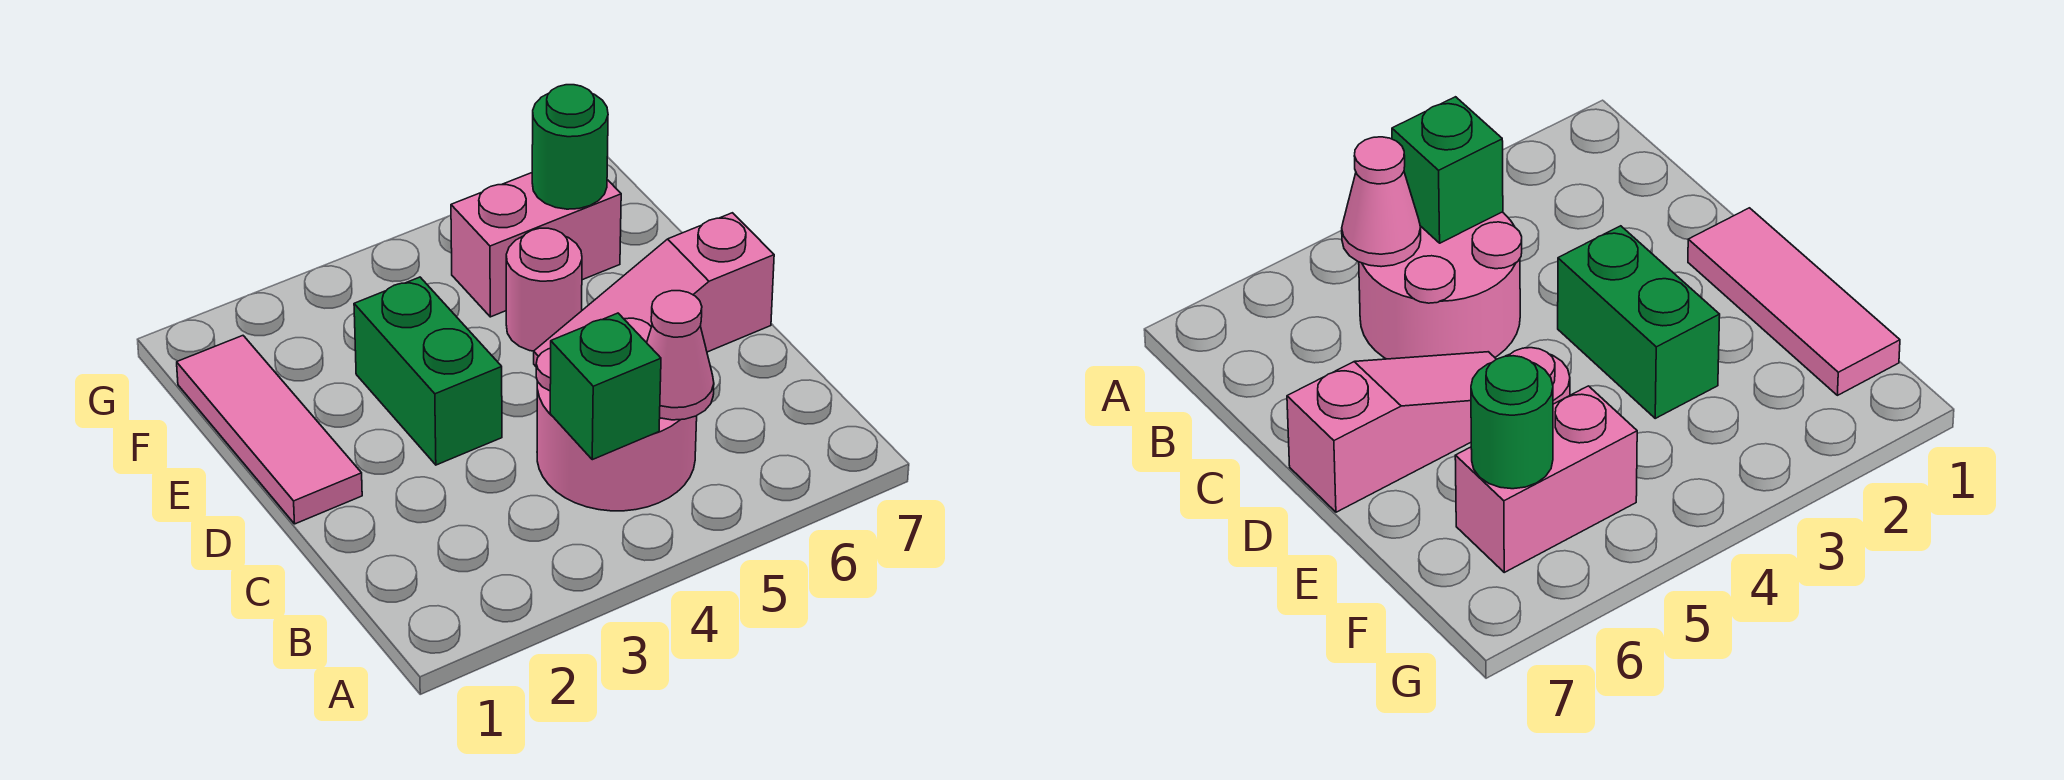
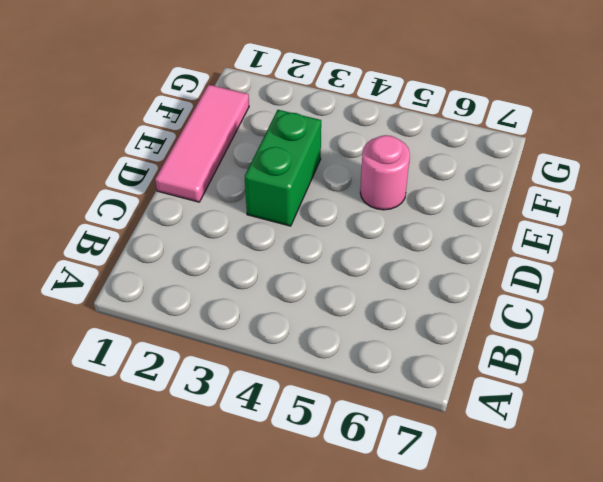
none -> pink 2x2 round brick [536,318,697,511]
none -> pink 1x3 slope [534,213,774,366]

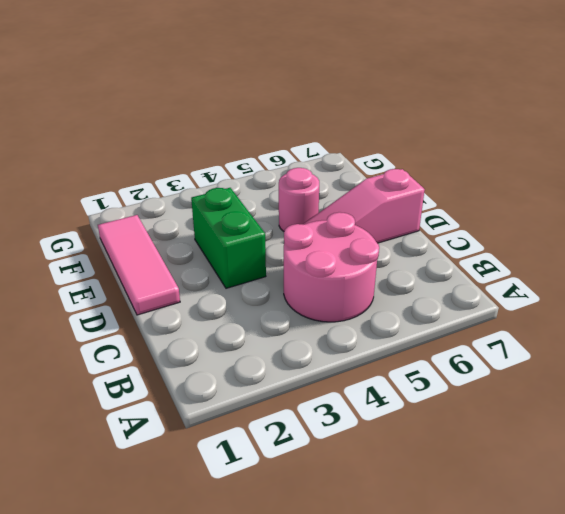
none -> pink 1x2 brick [451,173,621,317]
none -> green 1x1 brick [550,313,661,460]

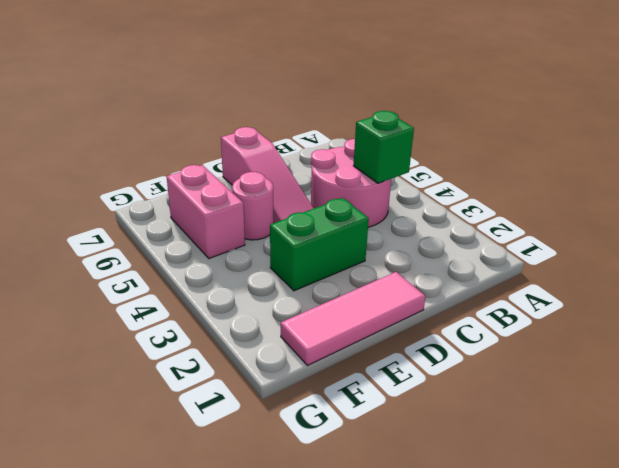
none -> pink 1x1 cone [647,291,714,420]
none -> green 1x1 round brick [532,85,608,209]

